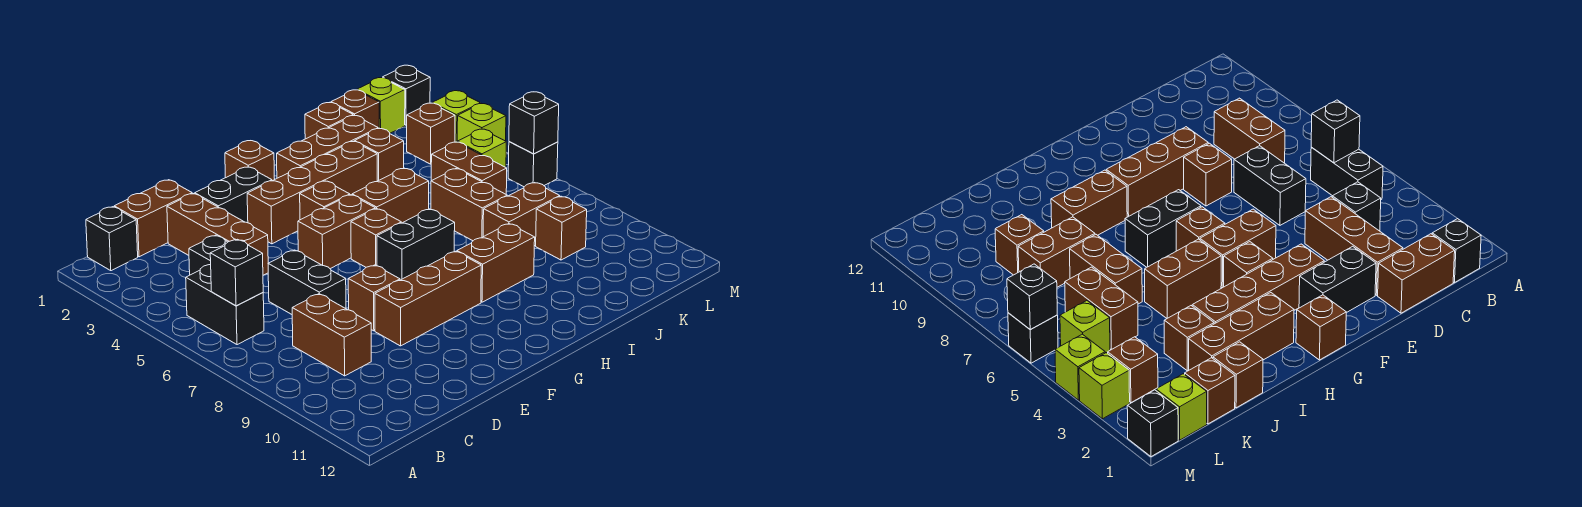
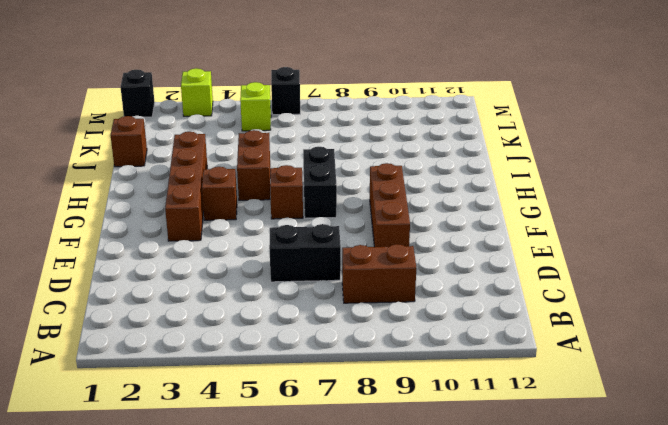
none -> black 1x1 brick [86,207,138,271]
none -> black 1x2 brick [186,265,264,345]
none -> brown 1x2 brick [114,180,192,257]
none -> black 1x1 brick [189,235,228,275]

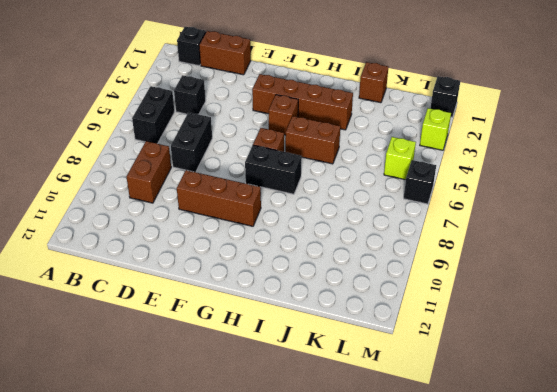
none -> brown 1x3 brick [167,194,268,275]
none -> black 1x2 brick [195,167,272,223]
none -> brown 1x1 brick [348,265,400,331]
none -> brown 1x2 brick [298,195,375,269]

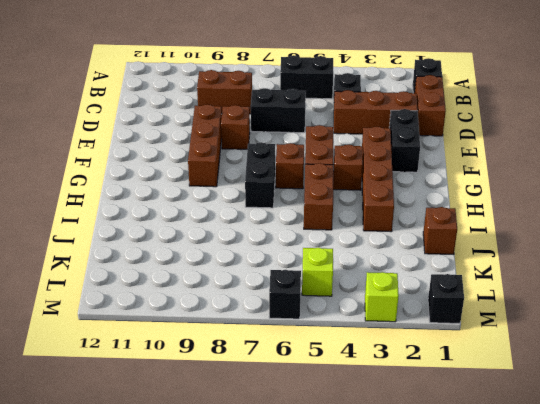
none -> brown 1x1 brick [225,141,275,181]
none -> brown 1x3 brick [277,115,378,178]
none -> brown 1x2 brick [457,224,535,302]
none -> brown 1x1 brick [355,128,404,181]

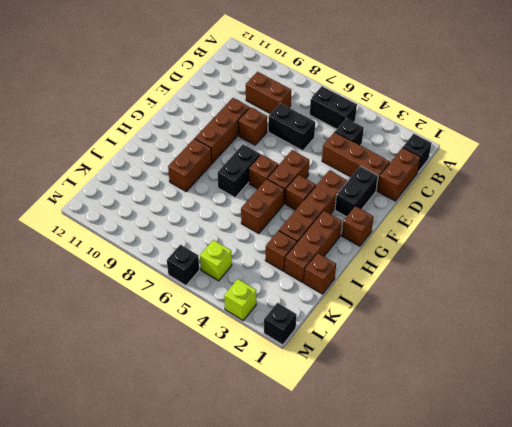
none -> brown 1x2 brick [431,169,507,241]
none -> brown 1x2 brick [483,183,560,246]
none -> brown 1x1 brick [331,90,379,129]
none -> brown 1x2 brick [431,142,507,194]

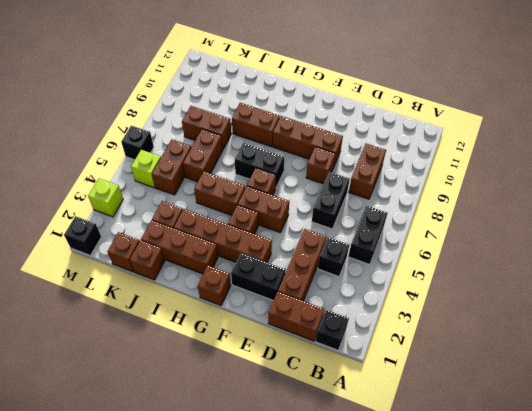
none -> brown 1x1 brick [536,196,587,260]
none -> lime 1x1 brick [357,78,405,133]
none -> brown 1x1 brick [407,103,455,164]
none -> lime 1x1 brick [457,104,506,141]

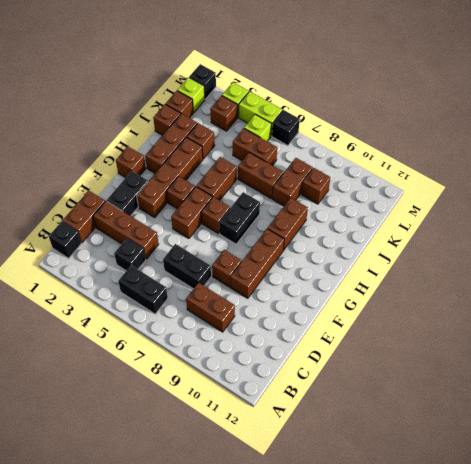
lime 1x2 brick [239,91,283,136] -> lime 1x1 brick [457,104,506,141]
none -> black 1x1 brick [210,239,263,306]
none -> black 1x1 brick [509,92,559,154]

